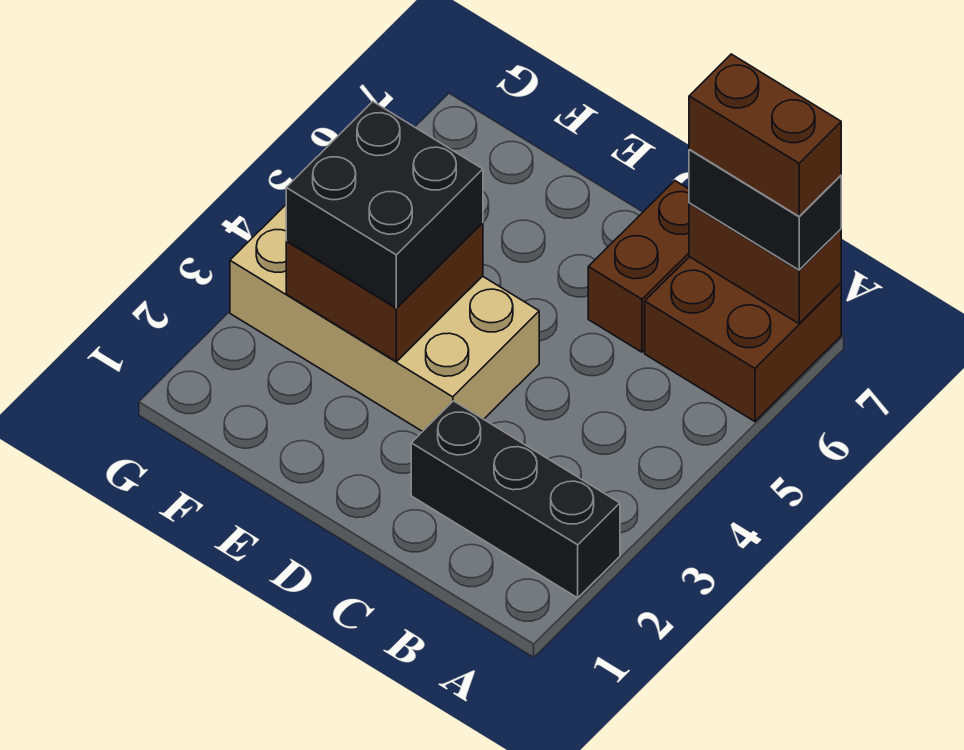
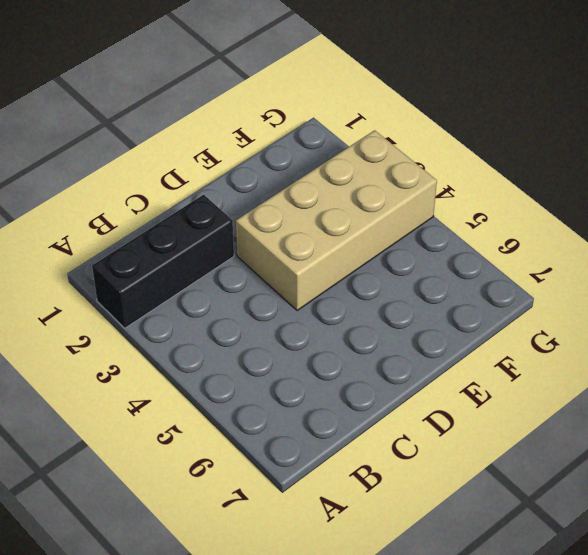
none -> brown 2x2 brick [645,257,841,421]
none -> brown 1x2 brick [588,181,689,352]

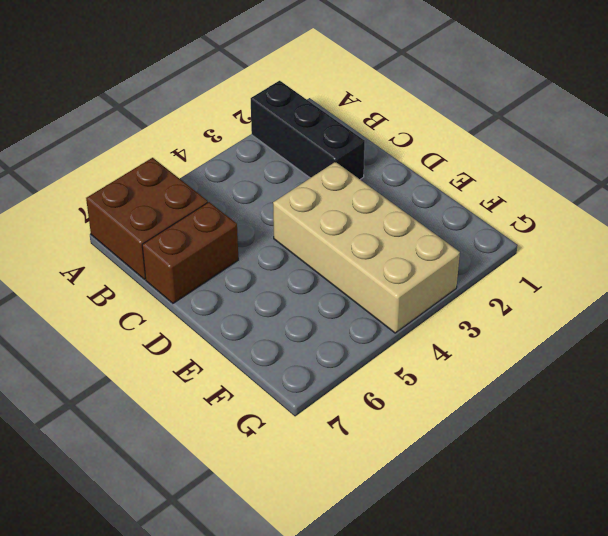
none -> brown 1x2 brick [689,203,841,324]
none -> brown 2x2 brick [286,223,483,362]

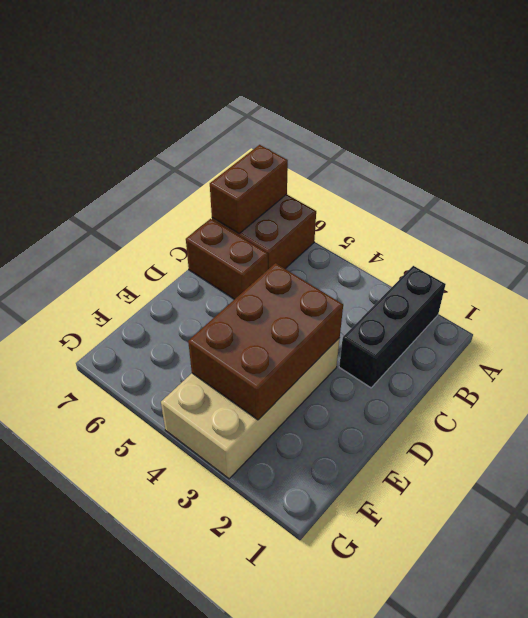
brown 2x3 brick [188,263,343,420] -> brown 2x2 brick [286,223,483,362]
none -> black 1x2 brick [689,149,841,270]
none -> black 2x2 brick [286,102,483,308]

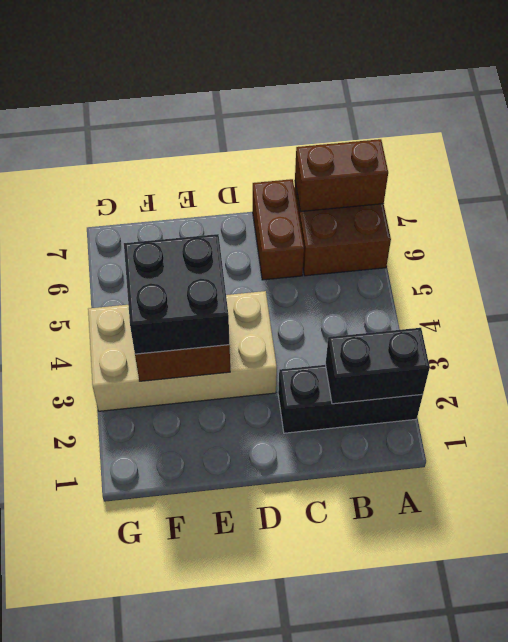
black 1x2 brick [325,328,430,404] -> black 1x2 brick moved to [689,149,841,270]
none -> brown 1x2 brick [689,54,841,216]

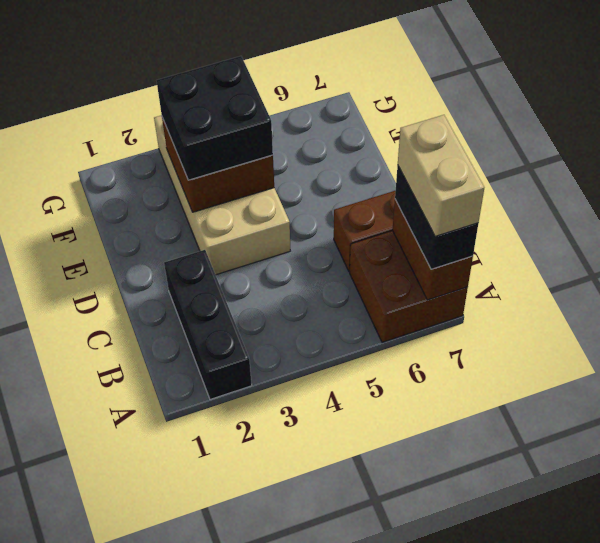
tan 1x2 brick [398,115,484,236] -> brown 1x2 brick [689,54,841,216]

